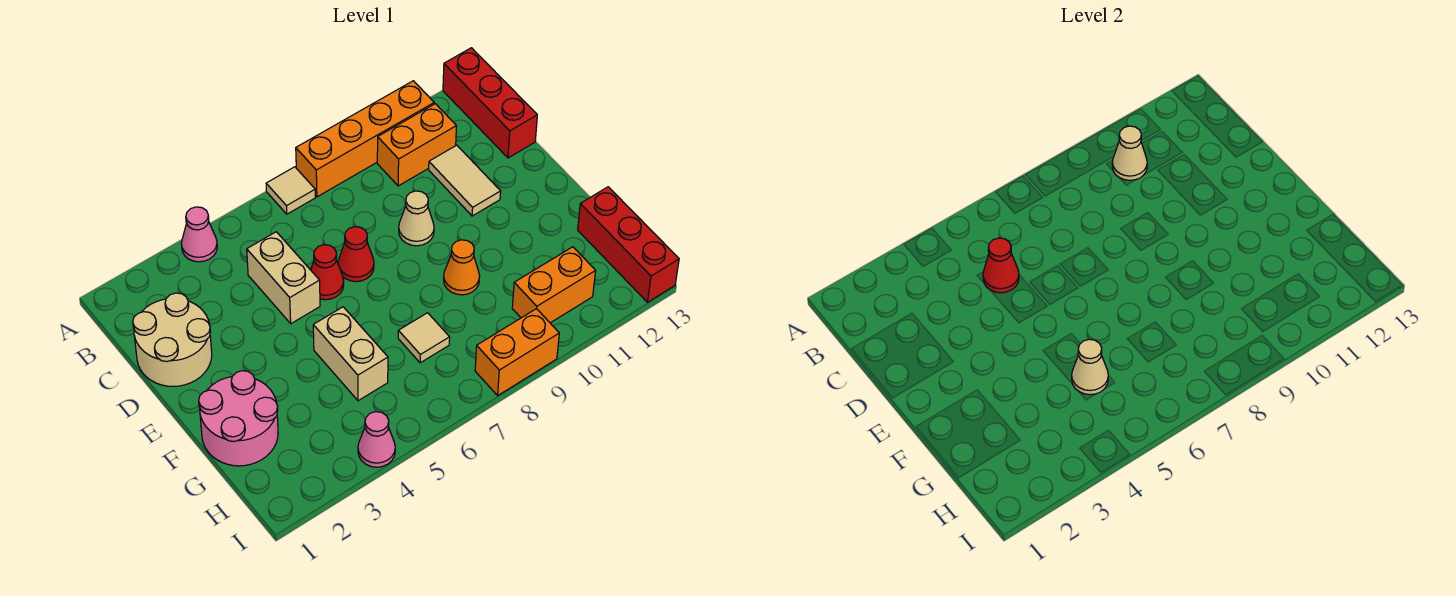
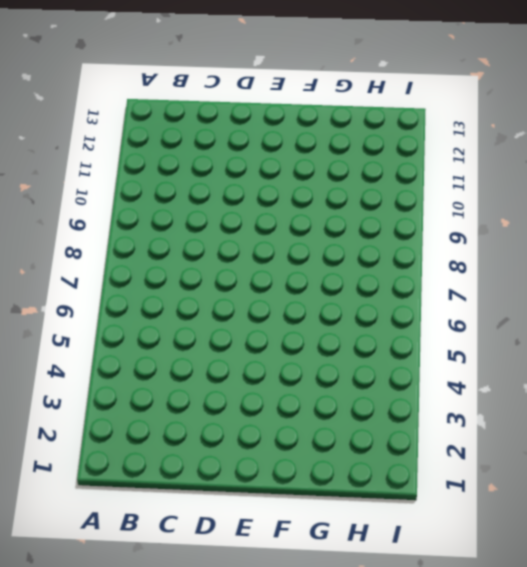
none -> pink 1x1 cone [181,207,217,262]
none -> tan 1x1 tile [266,167,315,214]
none -> orange 1x4 brick [296,81,434,197]

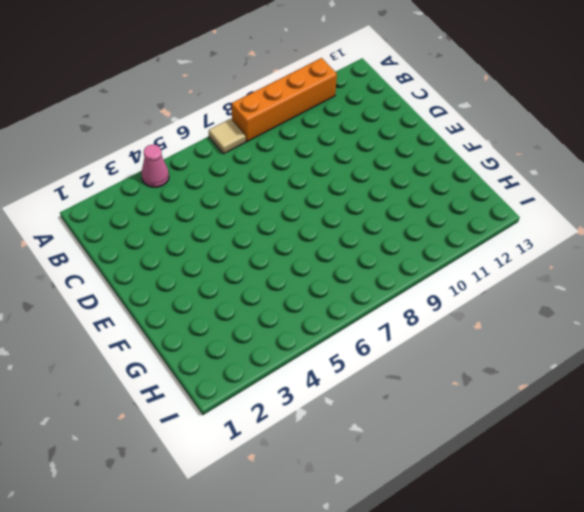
none -> red 1x3 brick [443,48,537,158]
none -> orange 1x2 brick [377,104,456,186]
none -> tan 2x2 round brick [133,293,212,386]

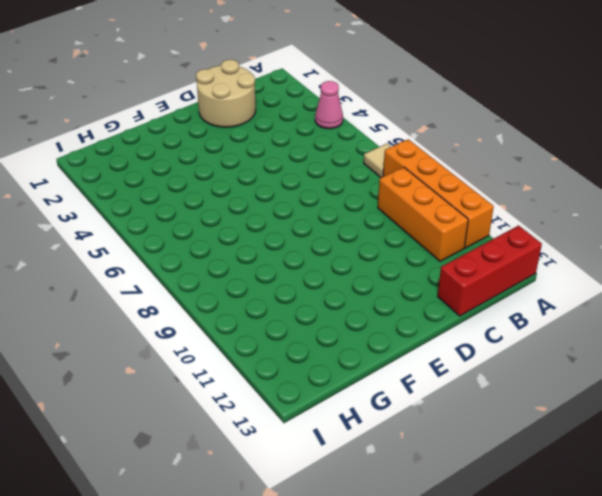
orange 1x3 brick [378,167,468,261] -> orange 1x2 brick [377,104,456,186]
none -> tan 1x2 brick [247,232,320,324]
none -> tan 1x2 tile [429,145,501,216]
none -> red 1x1 cone [311,245,344,300]

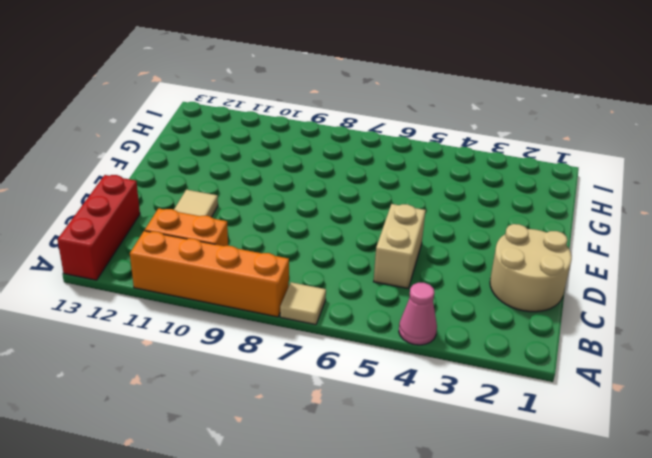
none -> red 1x1 cone [311,245,344,300]
none -> red 1x1 cone [338,227,374,282]
none -> tan 1x1 cone [399,191,434,246]

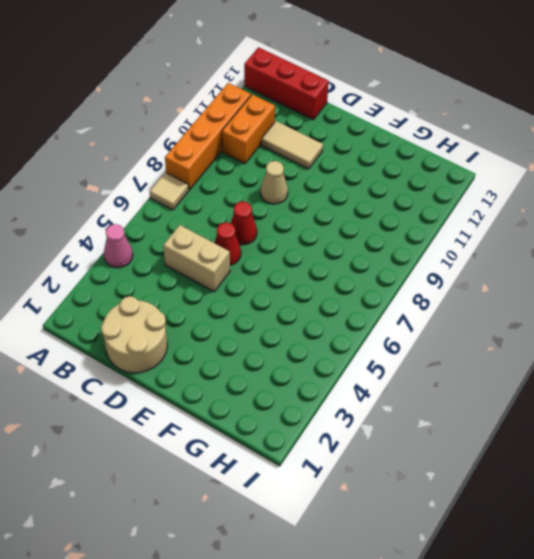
none -> pink 2x2 round brick [199,371,278,466]
none -> tan 1x2 brick [313,307,388,401]
none -> orange 1x1 cone [444,240,480,295]

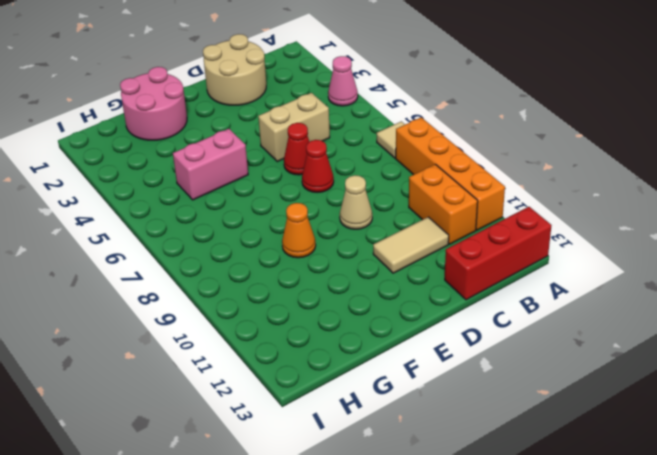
pink 1x2 brick [173,129,248,200] -> tan 1x2 brick [313,307,388,401]
none -> tan 1x1 tile [398,313,450,363]
none -> red 1x3 brick [578,187,679,302]
none -> orange 1x2 brick [512,247,596,323]

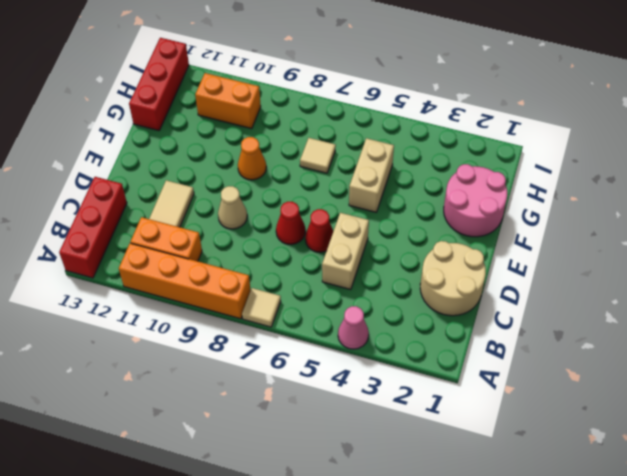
none -> pink 1x1 cone [358,412,395,467]
none -> orange 1x2 brick [475,309,559,395]
none -> tan 1x1 cone [1112,126,1147,180]

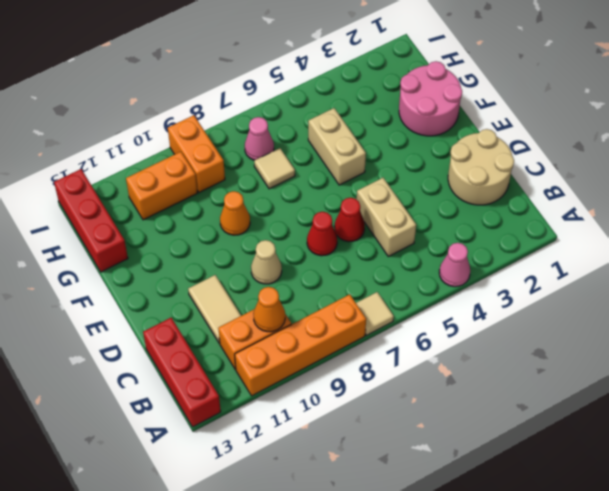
orange 1x1 cone [253,287,285,332] -> tan 1x1 cone [1112,126,1147,180]
pink 1x1 cone [245,117,274,160] -> pink 1x1 cone moved to [358,412,395,467]
orange 1x2 brick [168,115,225,192] -> orange 1x2 brick turned to [475,309,559,395]
none -> red 1x1 cone [983,238,1019,293]
none -> tan 1x1 cone [1072,339,1108,395]

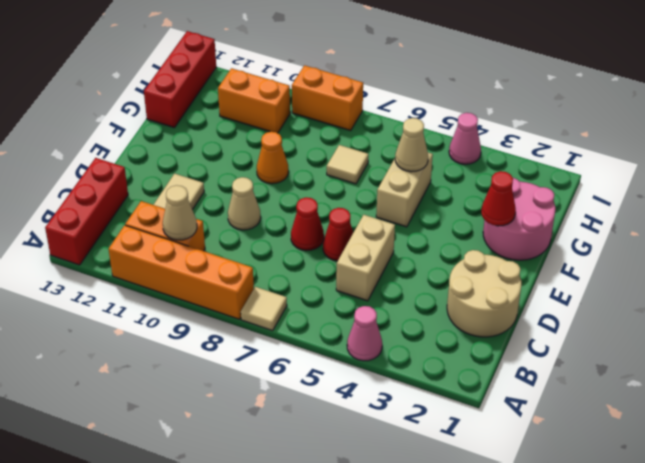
red 1x1 cone [481,171,516,226] -> red 1x1 cone moved to [983,238,1019,293]

